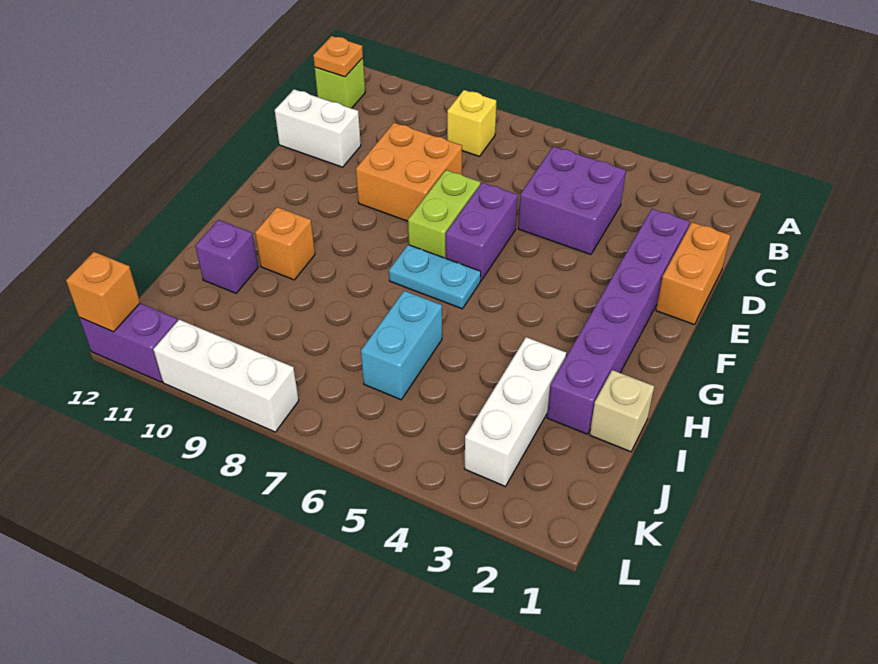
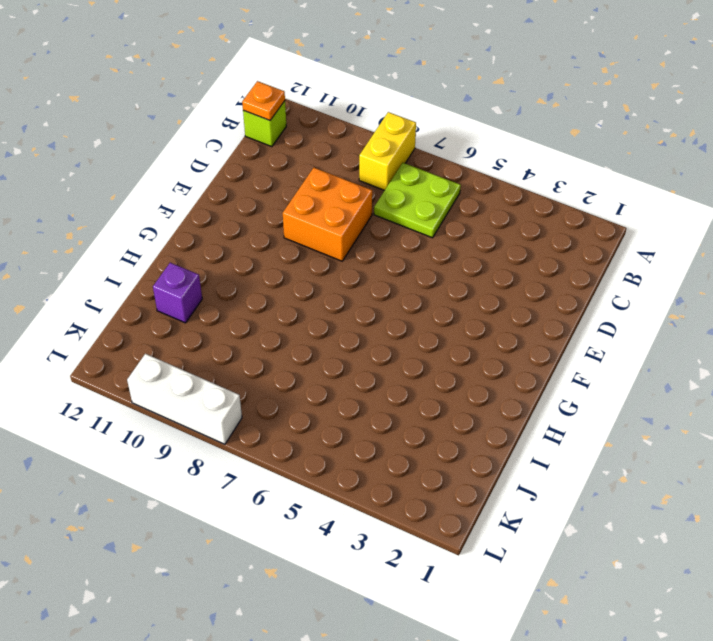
yellow 1x2 brick [359,112,416,190] -> yellow 1x1 brick [447,90,496,156]
lime 2x2 plate [374,163,461,238] -> none
none -> purple 2x2 brick [518,146,626,255]
none -> orange 1x2 brick [656,222,730,325]
none -> purple 1x6 brick [547,209,690,434]

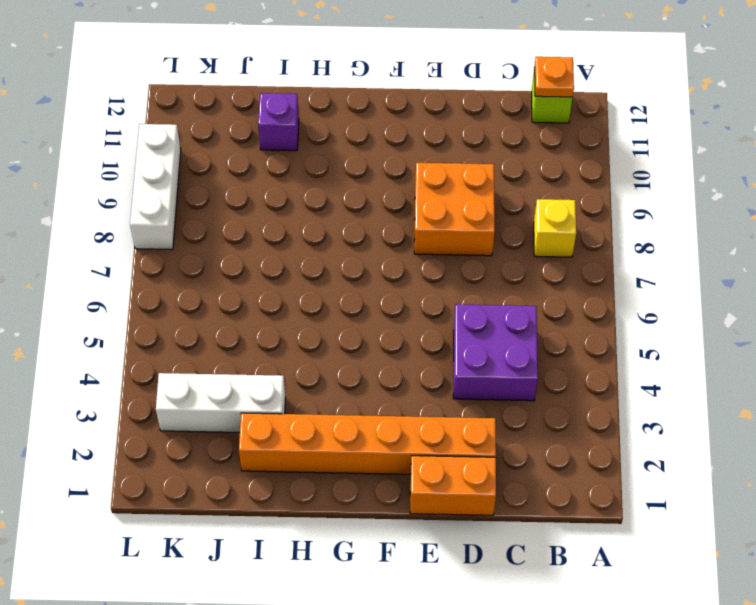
orange 1x6 brick [239,413,496,474] -> purple 1x6 brick [547,209,690,434]
none -> white 1x2 brick [275,89,361,167]
none -> purple 1x2 brick [446,183,518,281]
none -> lime 1x2 brick [408,170,480,258]

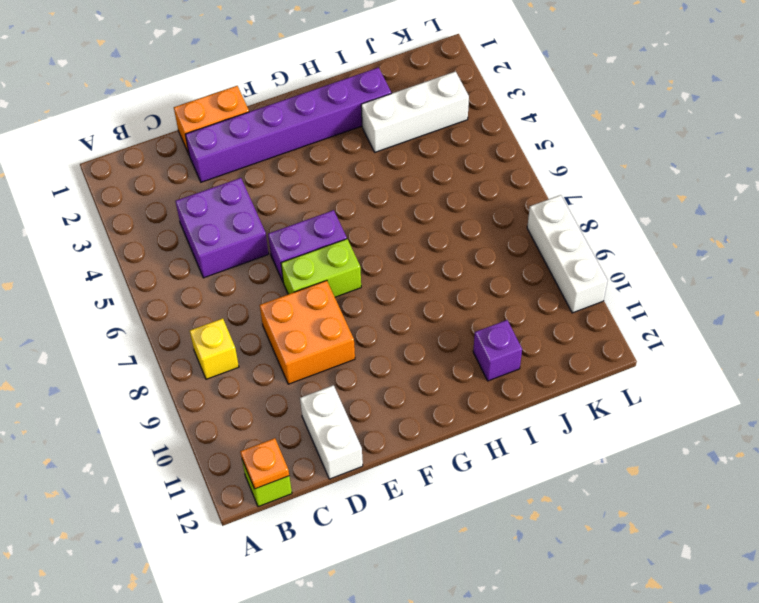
none -> cyan 1x2 plate [389,245,481,309]
none -> orange 1x1 brick [255,207,315,280]
none -> tan 1x1 brick [590,370,654,452]

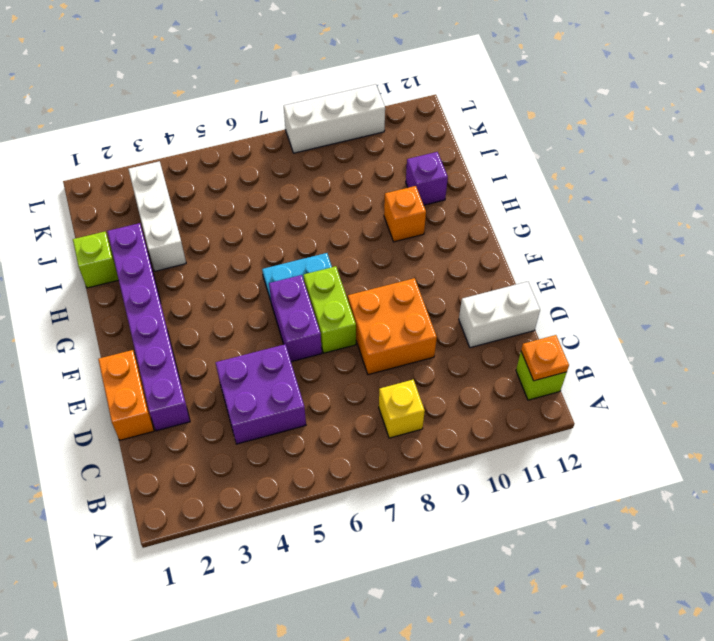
lime 1x1 brick [73,232,119,288] -> tan 1x1 brick [590,370,654,452]
none -> cyan 1x2 brick [361,291,442,400]
none -> purple 1x2 brick [79,303,178,382]
none -> orange 1x1 brick [66,252,140,332]

